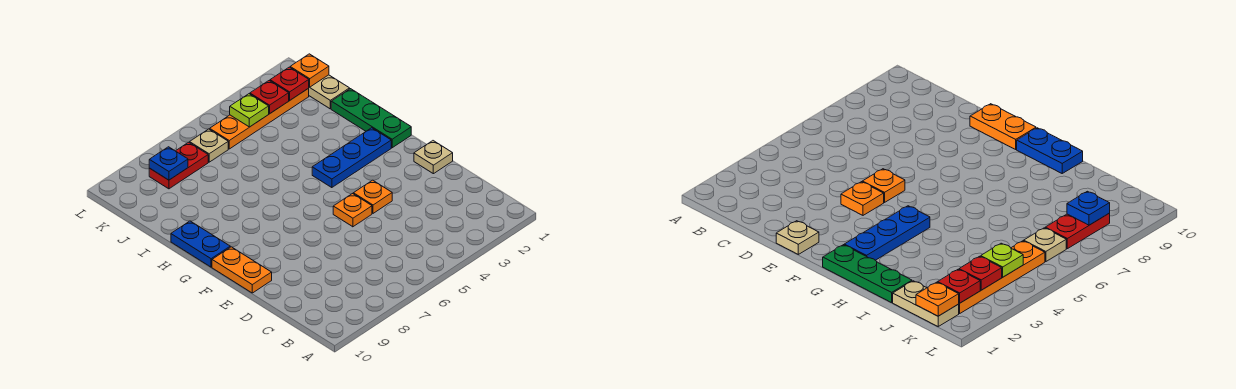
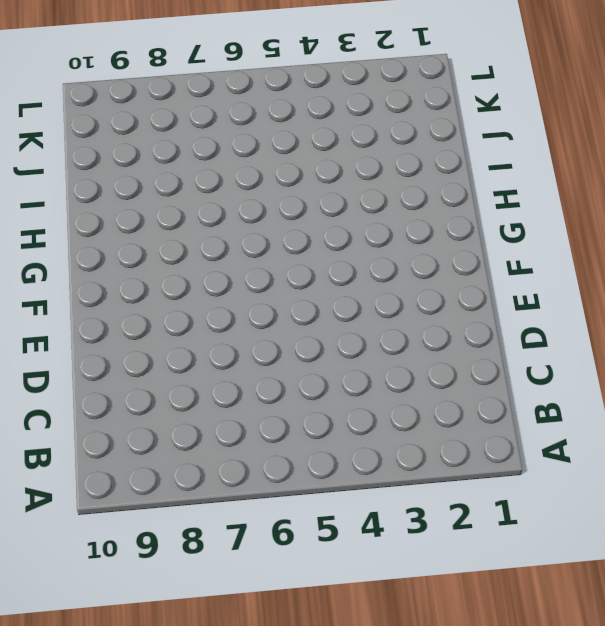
none -> tan 1x1 plate [414,141,453,174]
none -> orange 1x1 plate [353,180,392,213]
none -> orange 1x1 plate [333,194,372,227]

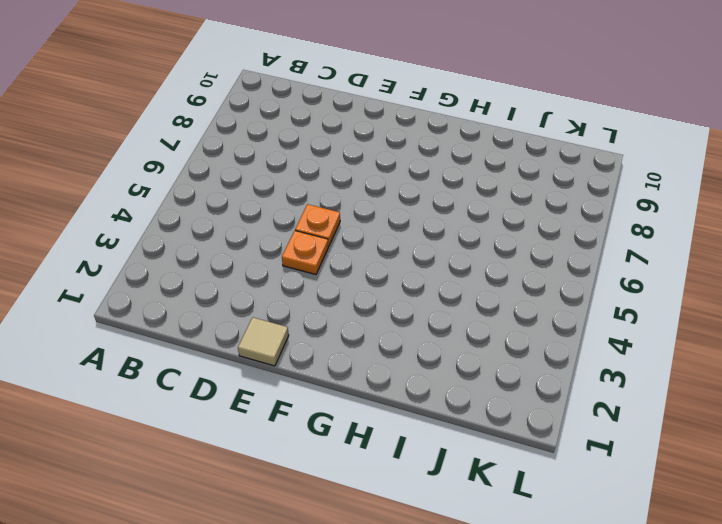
tan 1x1 tile [238,317,289,366] -> tan 1x1 plate [414,141,453,174]
none -> orange 1x2 plate [212,247,272,293]
none -> green 1x3 plate [331,89,411,148]
none -> blue 1x3 plate [312,128,391,188]

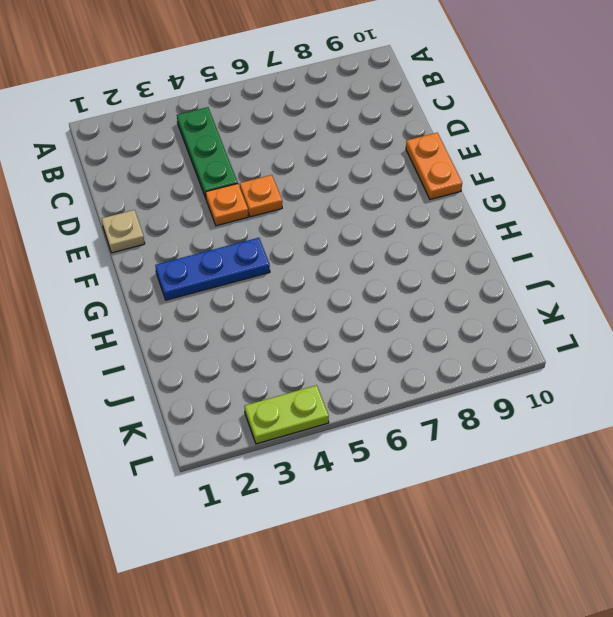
green 1x3 plate [177,107,238,198] -> green 1x3 plate moved to [331,89,411,148]
lime 1x2 plate [244,385,329,444] -> none
none -> blue 1x2 plate [171,221,230,267]
none -> tan 1x2 plate [309,75,350,109]
none -> orange 1x4 plate [210,88,309,149]

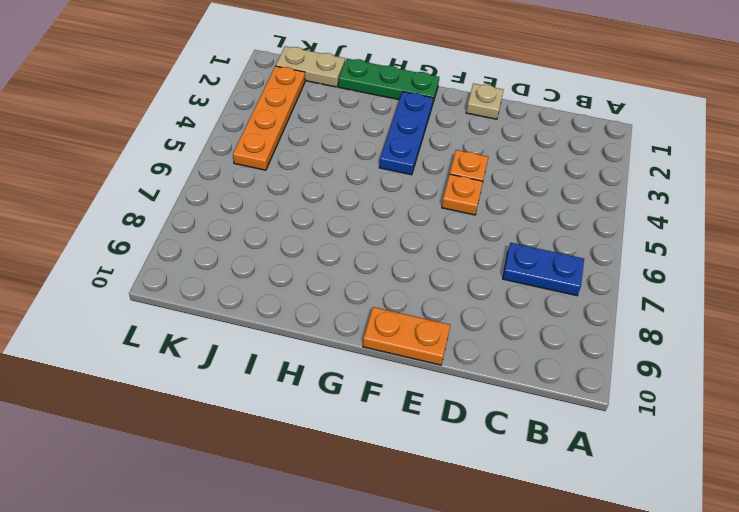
blue 1x2 plate [503,243,584,296] -> blue 1x2 plate moved to [171,221,230,267]
none -> tan 1x1 plate [189,129,228,162]
none -> red 1x2 plate [149,142,208,189]
none -> orange 1x1 plate [290,54,329,87]

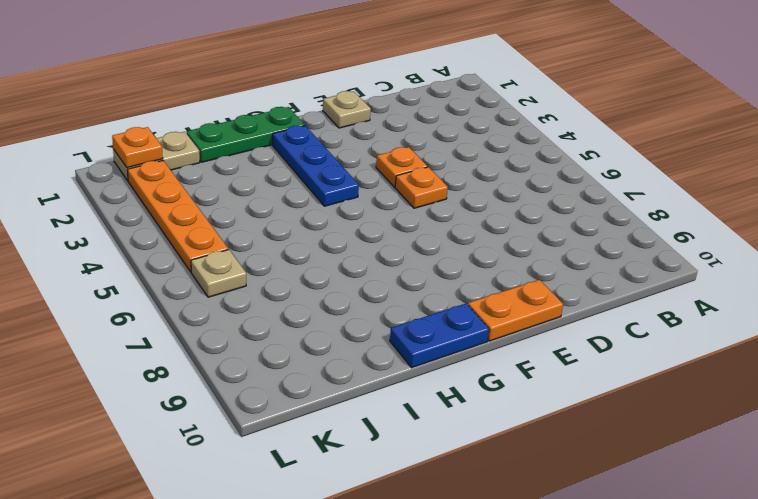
none -> red 1x2 plate [149,142,208,189]
none -> red 1x1 plate [270,67,309,100]
none -> red 1x1 plate [250,81,289,114]

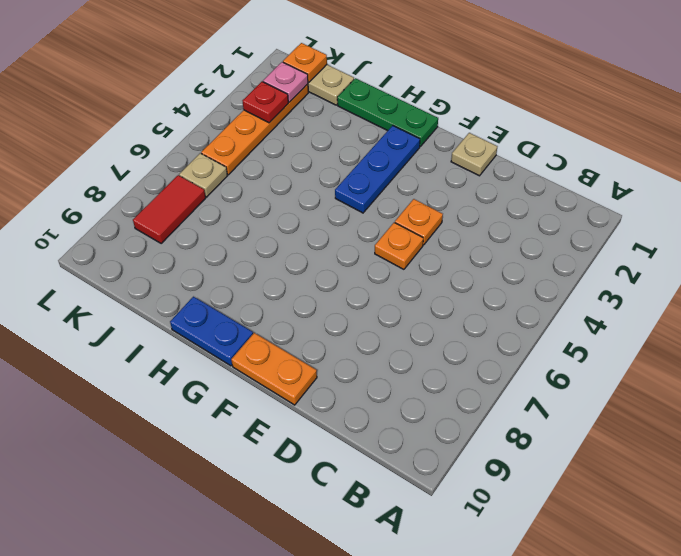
pink 1x1 plate [263,62,308,102] -> red 1x1 plate [270,67,309,100]
red 1x2 tile [133,175,206,243] -> red 1x2 plate [149,142,208,189]
none -> lime 1x1 plate [230,94,269,127]
none -> blue 1x1 plate [149,147,188,180]

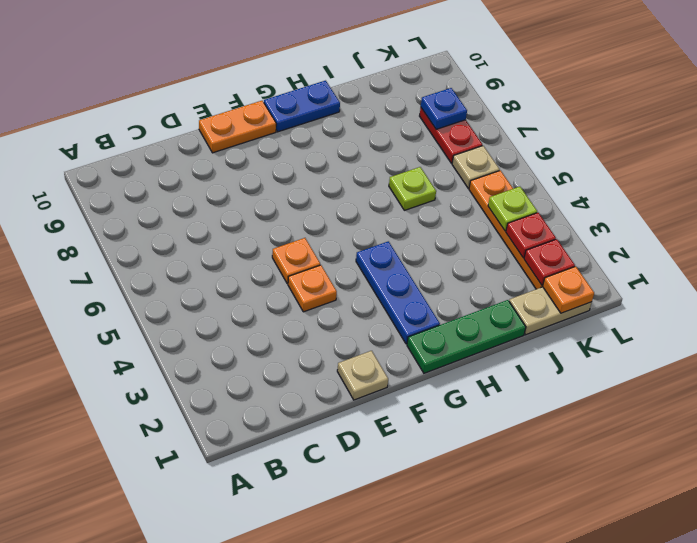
lime 1x1 plate [389,167,436,210] -> none

